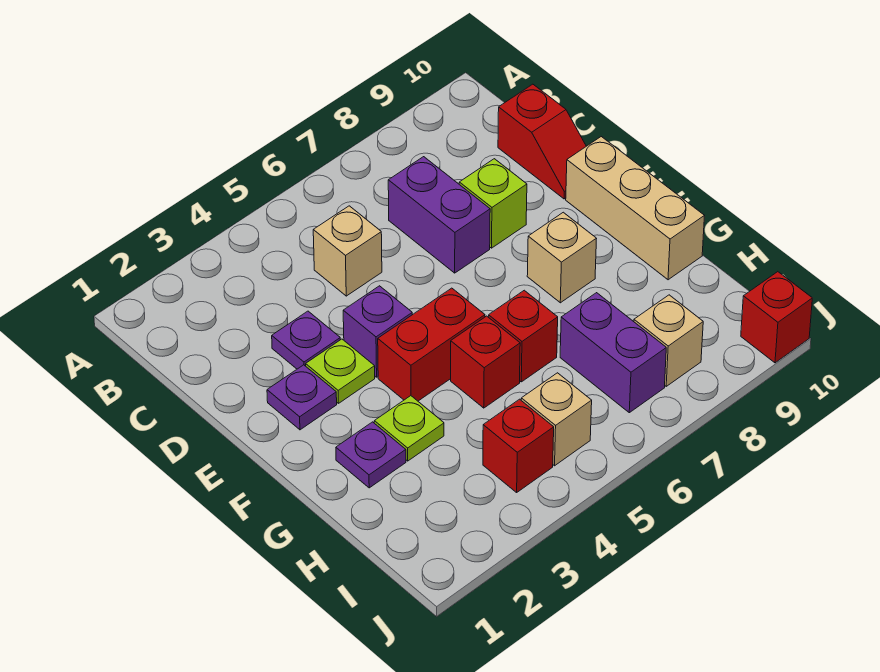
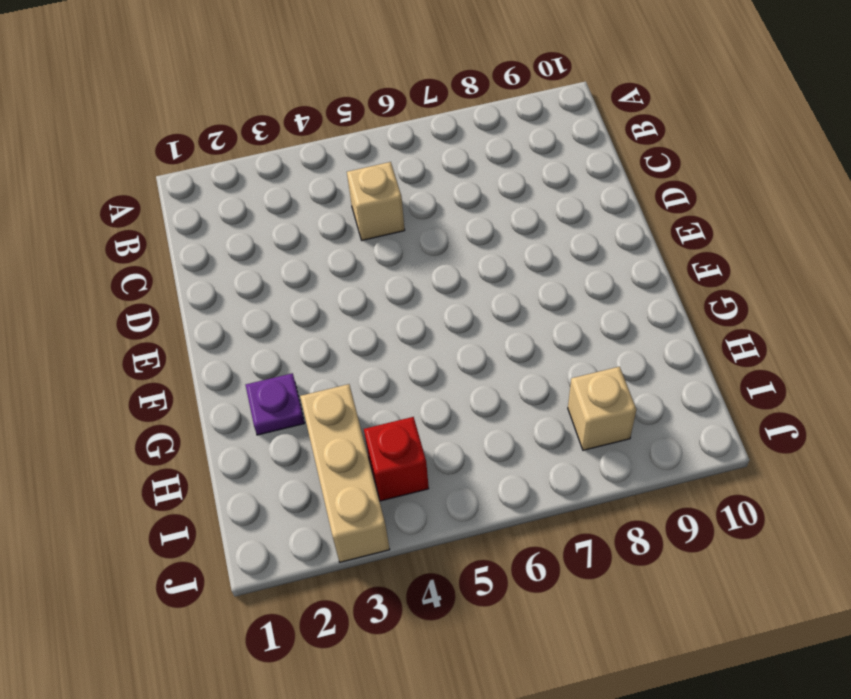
tan 1x3 brick [300,384,390,562] -> tan 1x3 brick moved to [566,137,704,280]
none -> purple 1x2 brick [388,157,490,273]
none -> red 1x2 slope [498,84,586,199]
none -> purple 1x1 plate [272,311,340,369]

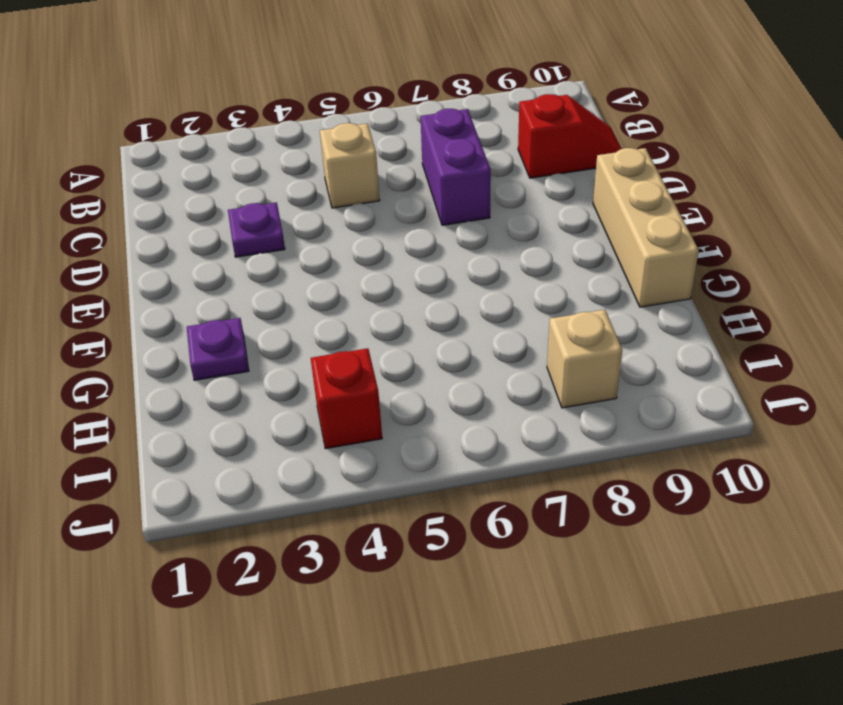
red 1x2 slope [518,94,621,178] -> red 1x2 slope turned to [498,84,586,199]
none -> lime 1x1 brick [459,159,527,248]
none -> purple 1x1 plate [267,365,337,430]
none -> lime 1x1 plate [306,339,375,403]

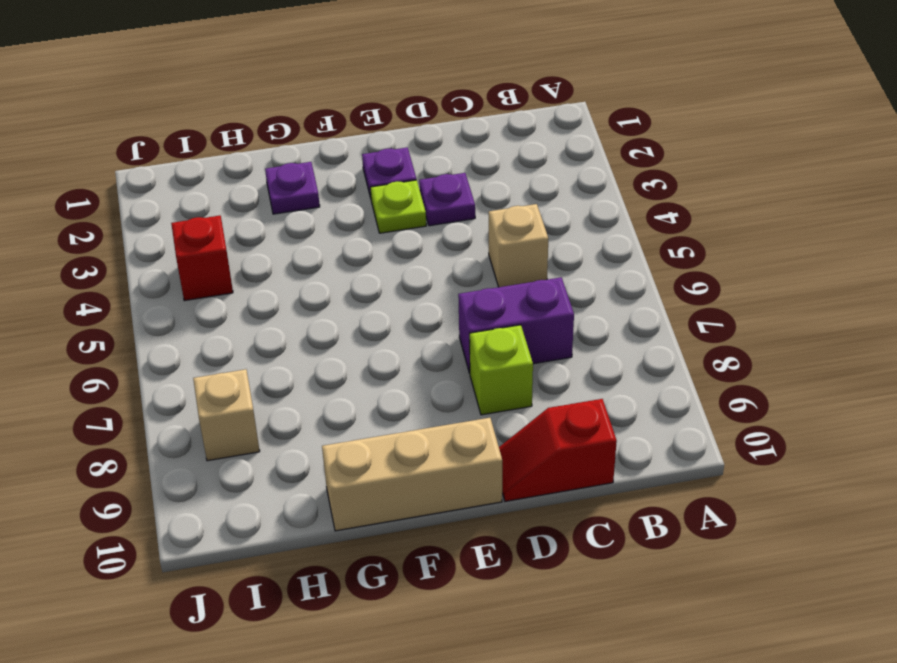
none -> purple 1x1 brick [343,286,412,377]
none -> red 1x2 brick [378,288,485,401]
none -> tan 1x1 brick [527,212,597,303]

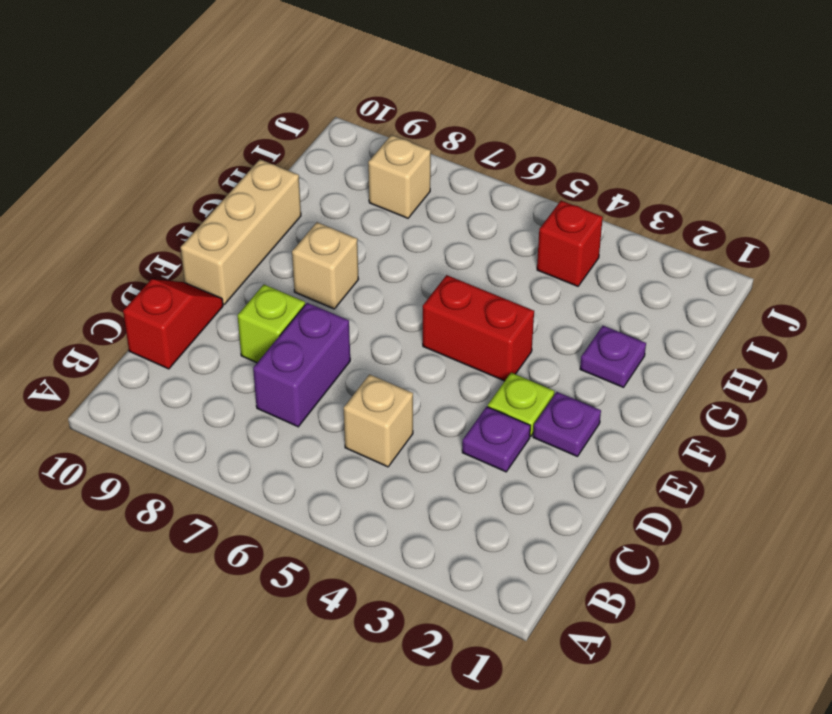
none -> purple 1x1 brick [343,286,412,377]
none -> lime 1x1 plate [374,396,444,461]
none -> red 1x1 brick [451,316,520,408]

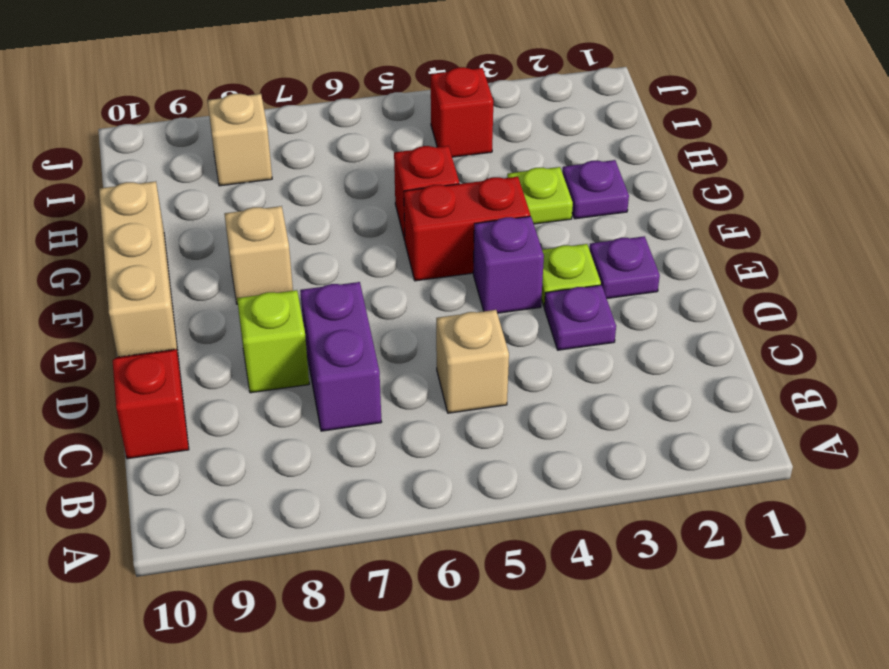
none -> red 1x1 brick [489,290,558,382]
none -> purple 1x2 brick [560,293,666,413]
none -> tan 1x1 brick [521,373,592,466]

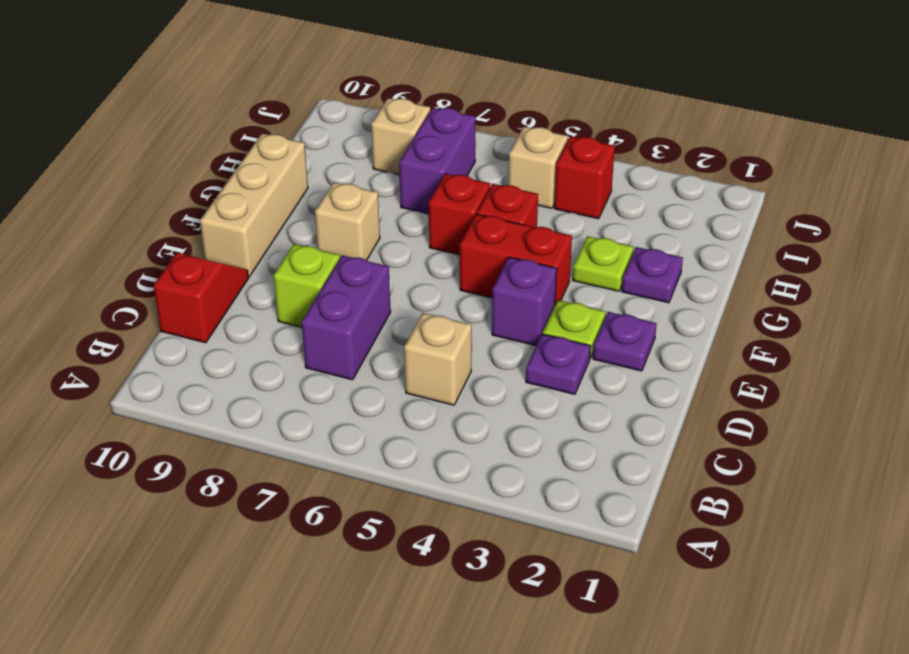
none -> red 1x1 brick [741,272,812,363]

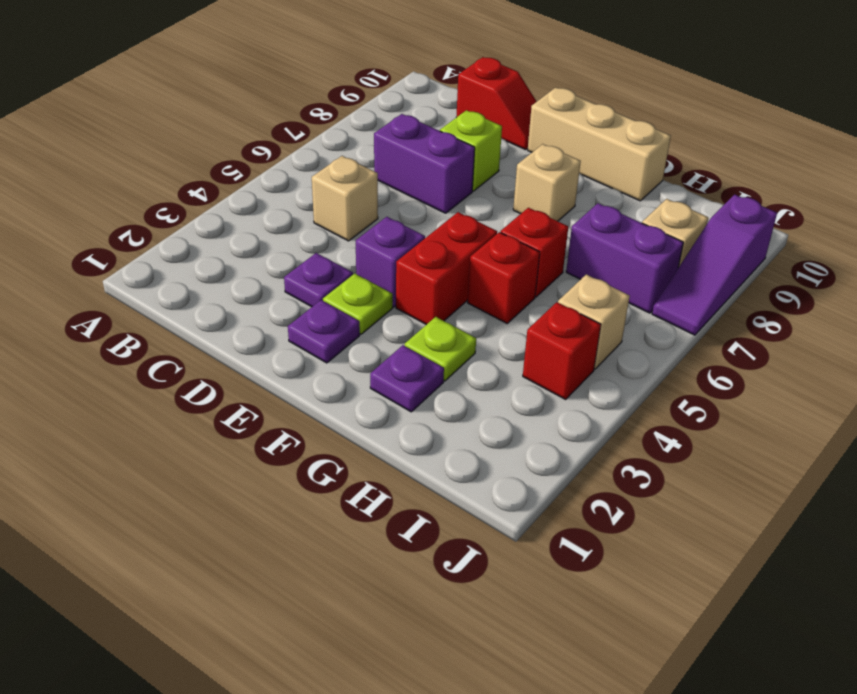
purple 1x3 slope [652,194,777,335] -> none
none -> red 1x1 brick [741,272,812,363]

